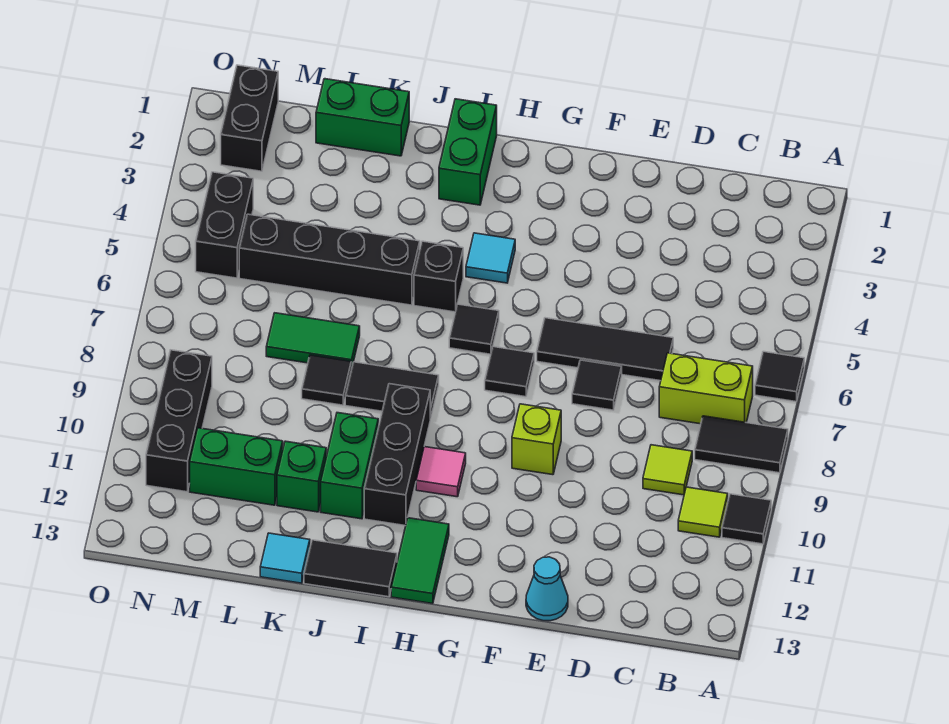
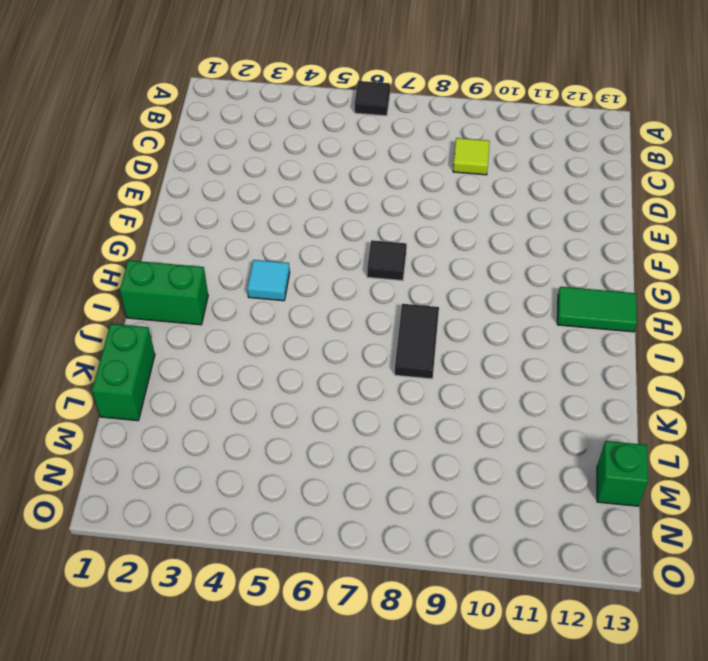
green 1x1 brick [597,441,648,506] -> green 1x1 brick moved to [277,441,326,512]
none -> black 1x2 tile [695,416,788,473]
none -> black 1x1 tile [722,494,771,544]
none -> lime 1x2 brick [659,353,753,424]
none -> lime 1x1 tile [678,487,728,537]

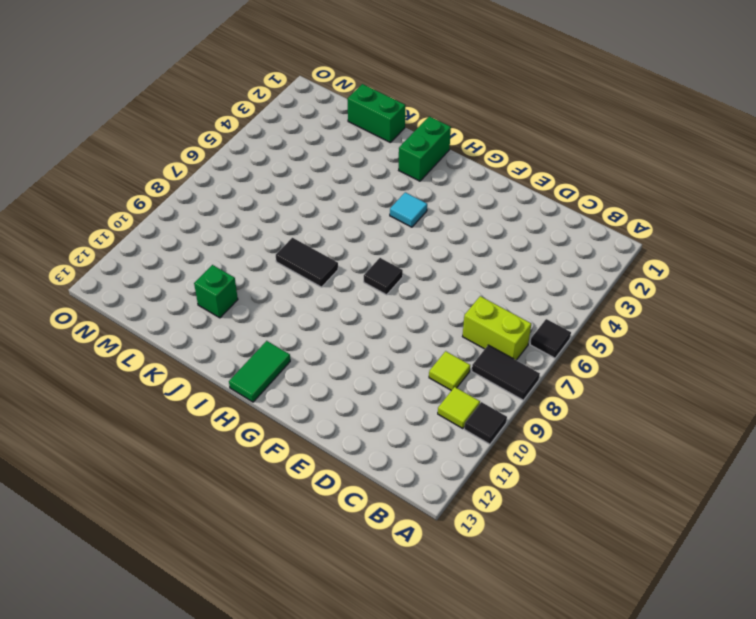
none -> black 1x3 tile [537,318,673,381]
none -> black 1x1 tile [572,360,622,410]
none -> cyan 1x1 cone [526,557,568,621]
none -> lime 1x1 brick [512,404,561,475]

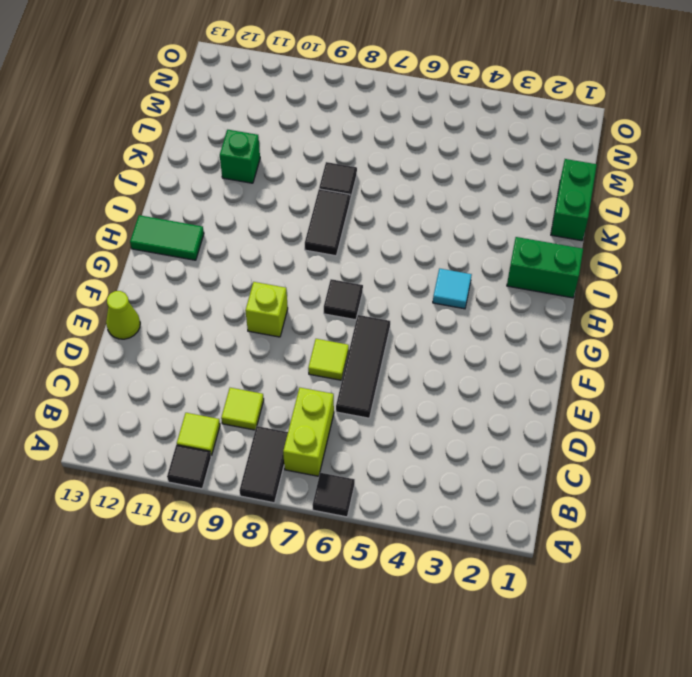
lime 1x1 tile [308,339,349,380] -> black 1x1 tile [572,360,622,410]
lime 1x1 cone [106,291,140,339] -> cyan 1x1 cone [526,557,568,621]
none -> black 1x1 tile [449,304,499,354]
none -> pink 1x1 tile [416,447,466,497]
none -> black 1x1 brick [414,241,463,312]
none -> black 1x3 brick [364,384,430,526]

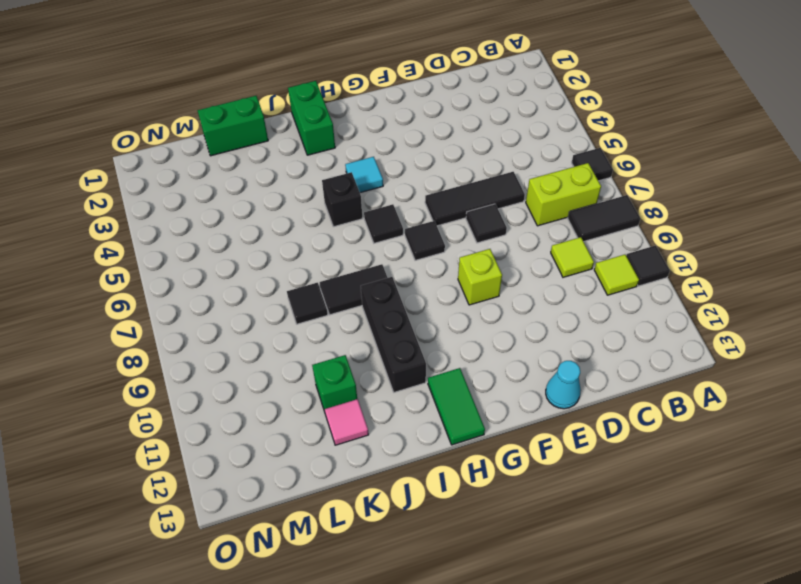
pink 1x1 tile [324,399,369,445] -> pink 1x1 tile moved to [416,447,466,497]
none -> black 1x2 tile [304,540,397,597]
none -> black 1x4 brick [239,214,420,305]
none -> green 1x2 brick [321,413,378,519]
none -> green 1x2 tile [266,313,360,369]

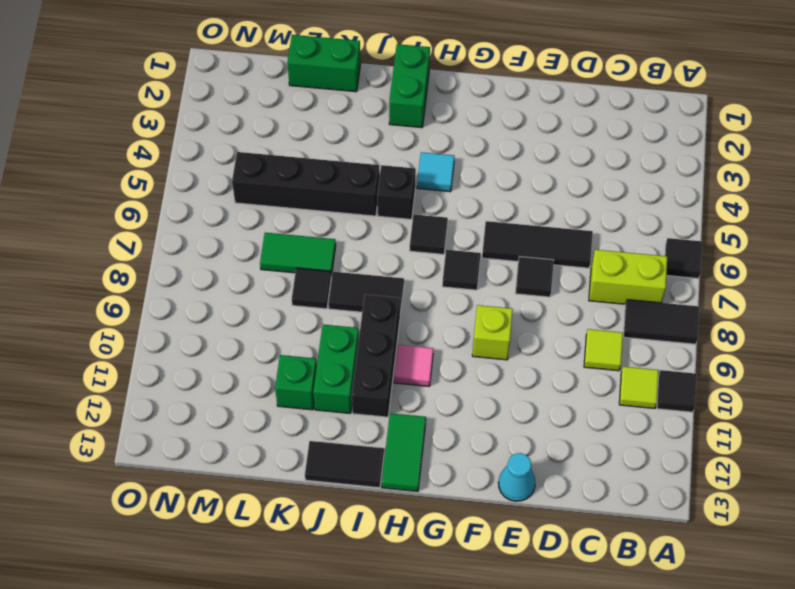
none -> cyan 1x1 tile [260,533,310,583]
none -> green 1x2 brick [190,428,283,505]
none -> black 1x2 brick [221,65,278,171]
none -> black 1x2 brick [196,172,253,278]

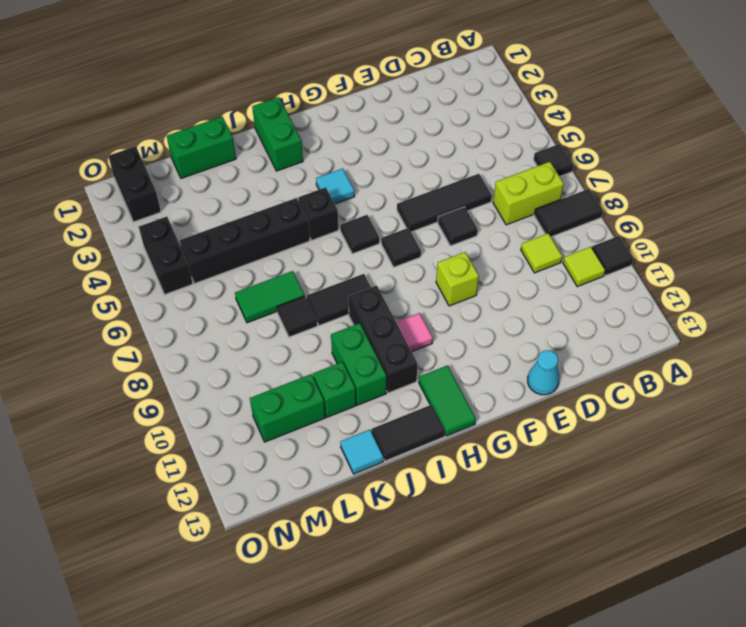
none -> black 1x3 brick [146,350,212,492]

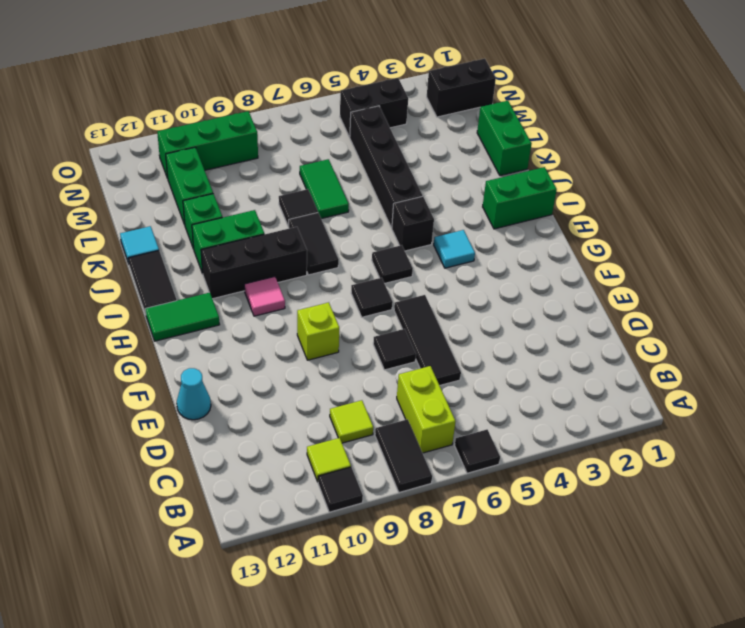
green 1x3 brick [157,111,258,178] -> black 1x3 brick [146,350,212,492]

